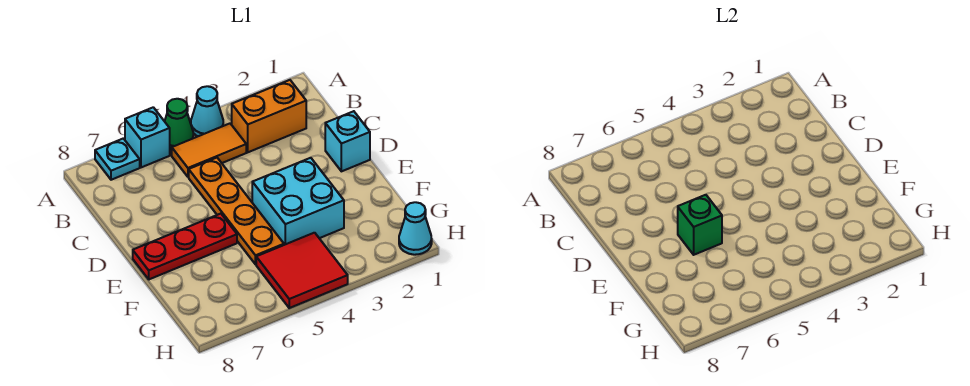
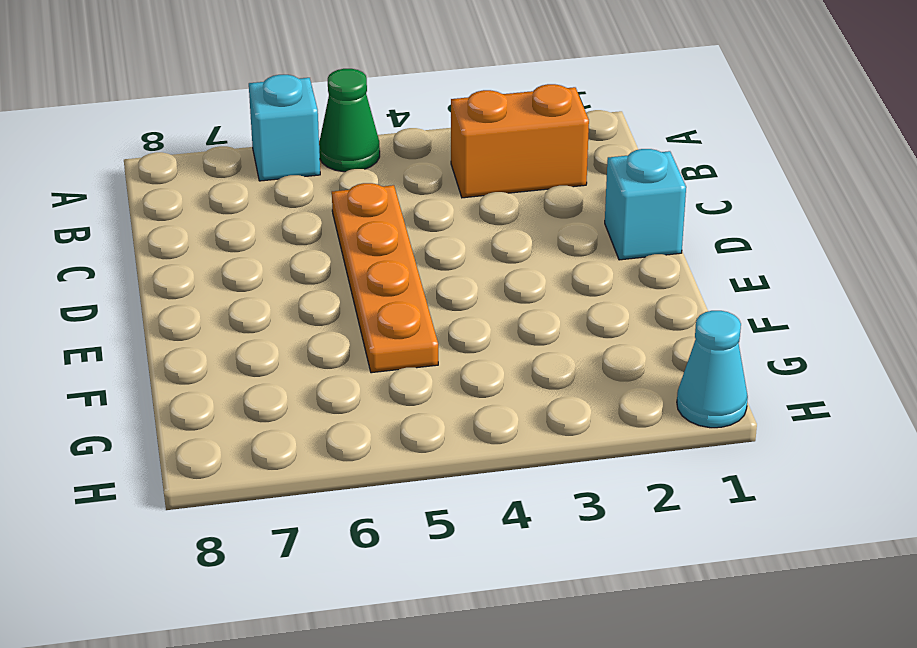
none -> cyan 1x1 cone [191,86,223,136]
none -> cyan 1x1 plate [95,138,140,180]
none -> orange 1x2 tile [172,124,246,177]

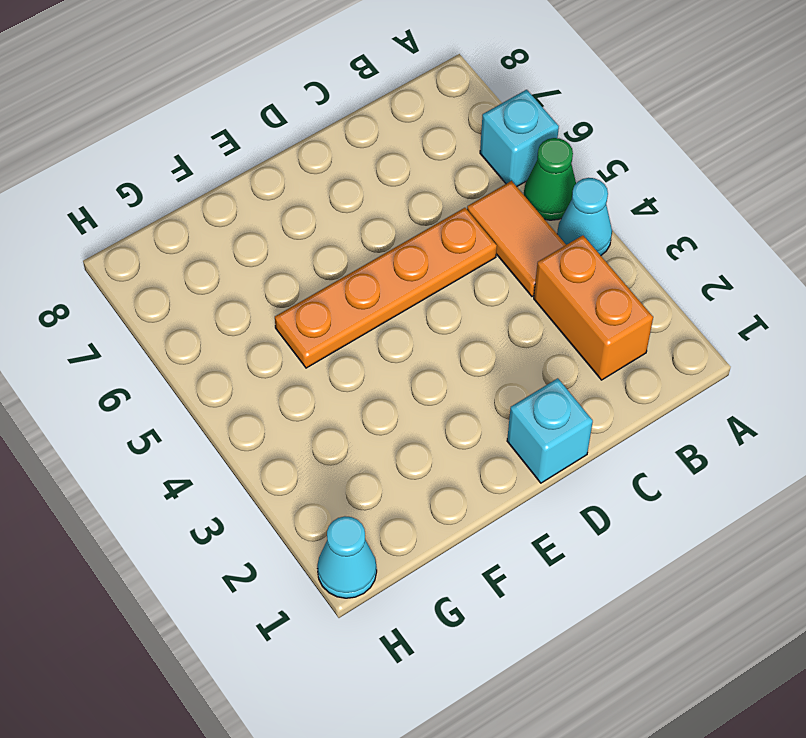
none -> cyan 1x1 plate [95,138,140,180]
none -> cyan 2x2 brick [252,158,344,245]
none -> red 1x3 plate [133,214,237,279]

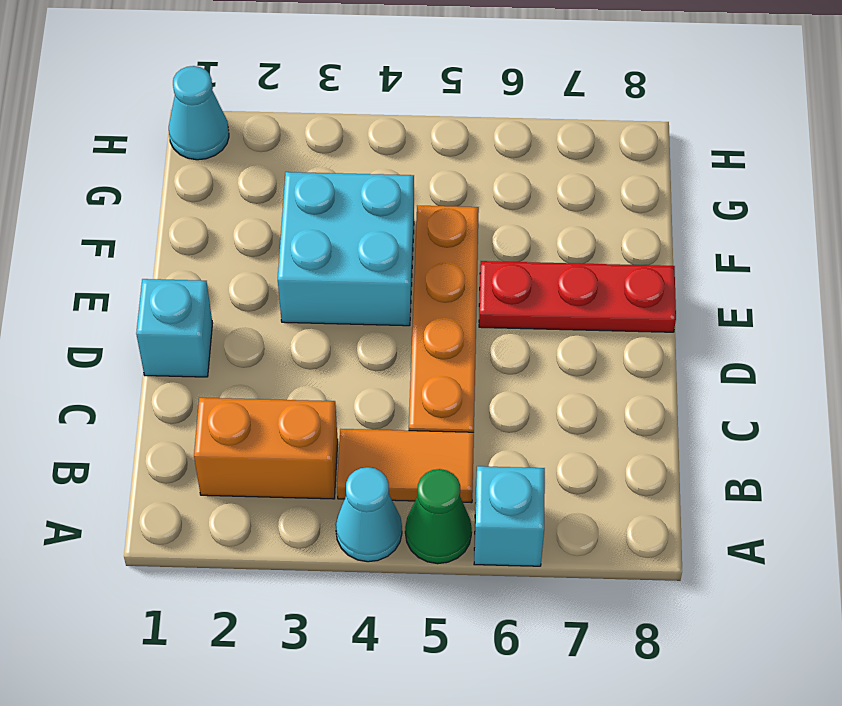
none -> cyan 1x1 plate [95,138,140,180]
none -> red 2x2 tile [256,233,348,308]
none -> green 1x1 brick [678,195,722,255]

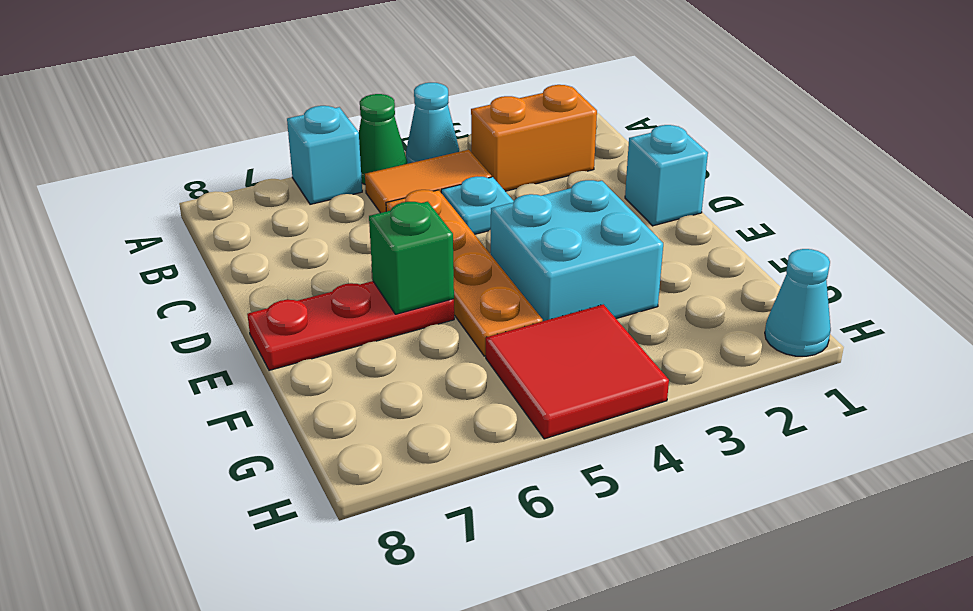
cyan 1x1 plate [441,177,514,234] -> cyan 1x1 plate moved to [95,138,140,180]

